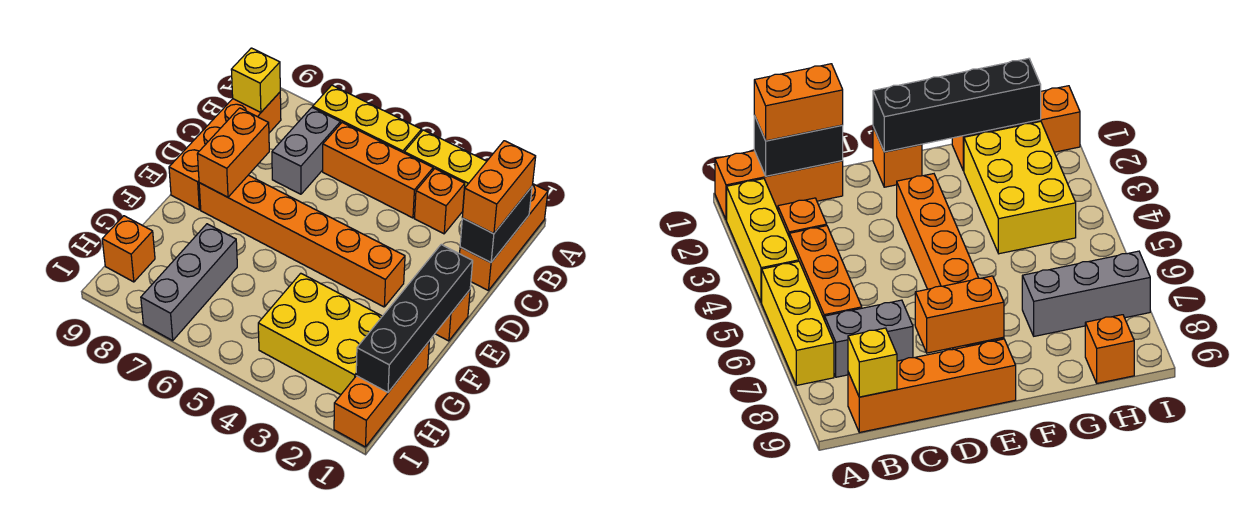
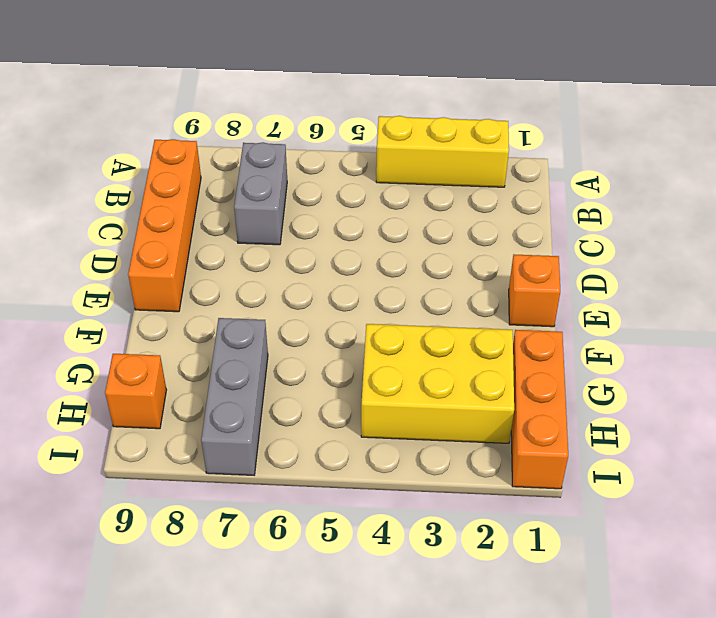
none -> orange 1x3 brick [460,184,548,290]
none -> yellow 1x3 brick [313,85,422,153]
none -> orange 1x1 brick [414,169,465,234]

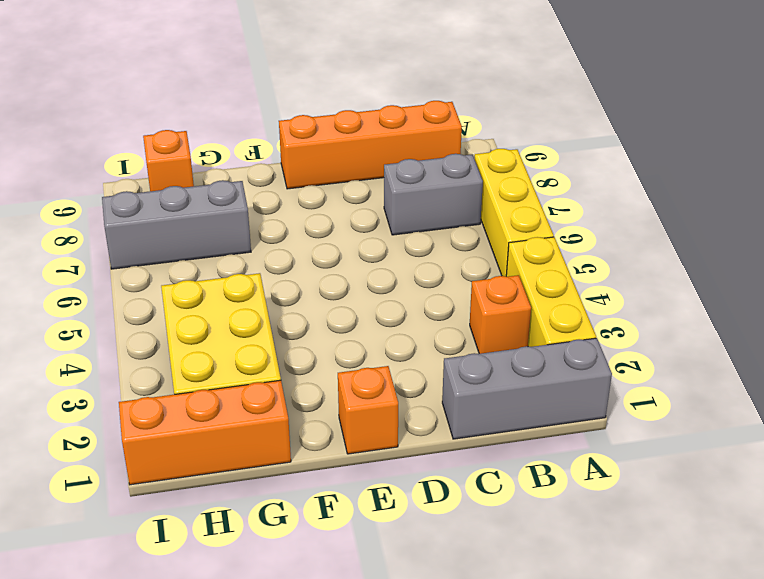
grey 1x3 brick [442,338,612,439] -> orange 1x3 brick [460,184,548,290]
none -> orange 1x3 brick [323,123,433,218]
none -> orange 1x6 brick [199,175,405,307]
none -> black 1x2 brick [460,187,532,263]

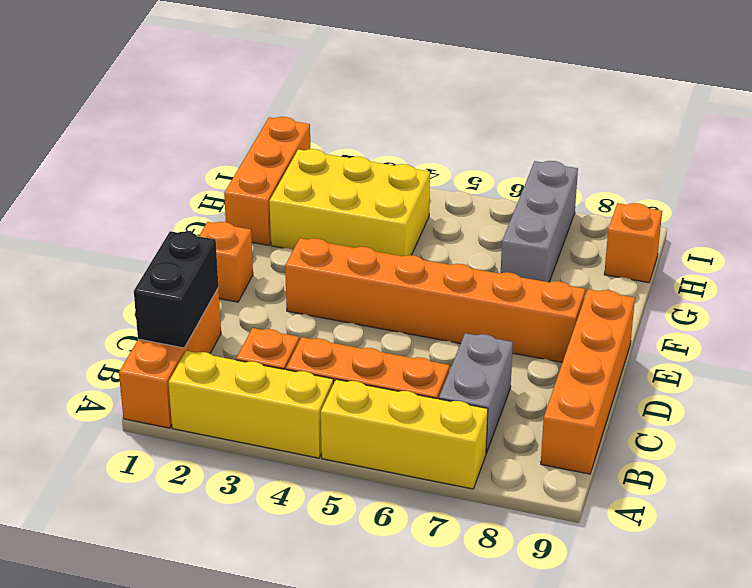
none -> yellow 1x1 brick [231,48,280,112]
none -> orange 1x2 brick [197,108,269,197]
none -> black 1x4 brick [356,245,473,392]

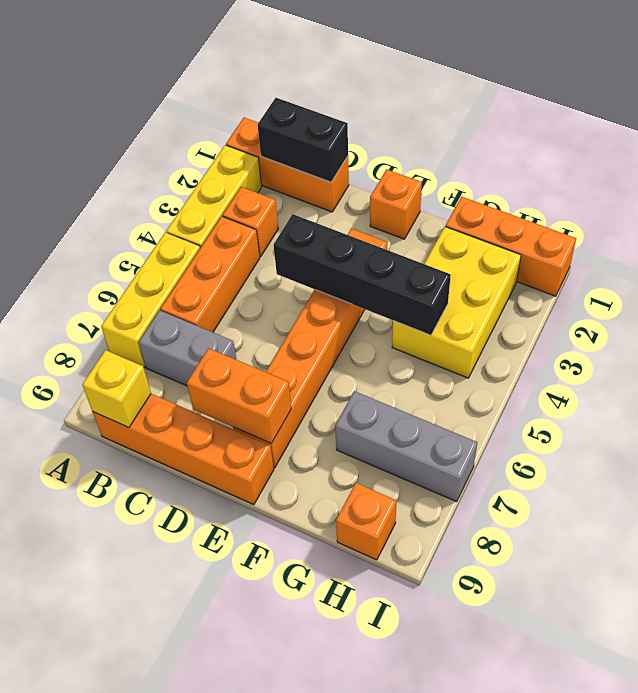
black 1x4 brick [274,214,451,335] -> black 1x4 brick moved to [356,245,473,392]
none -> orange 1x2 brick [462,141,536,234]

